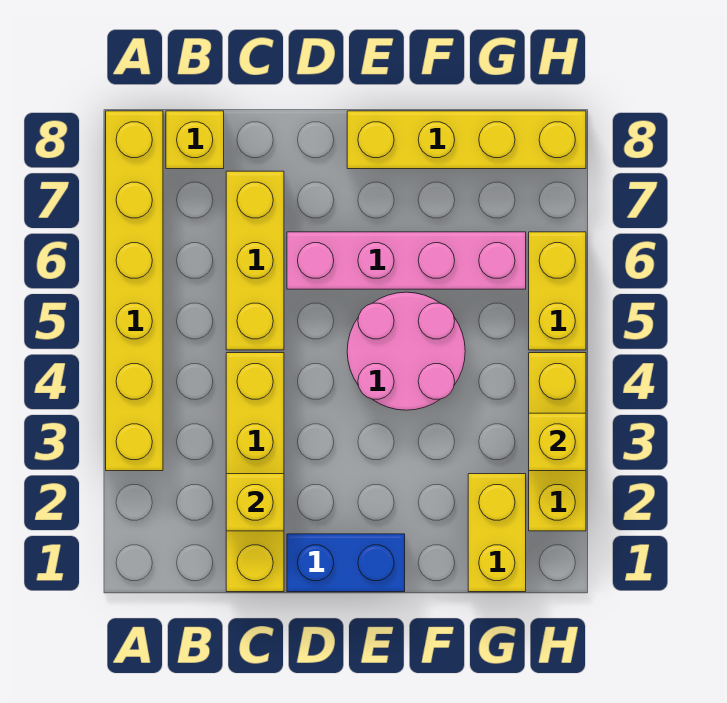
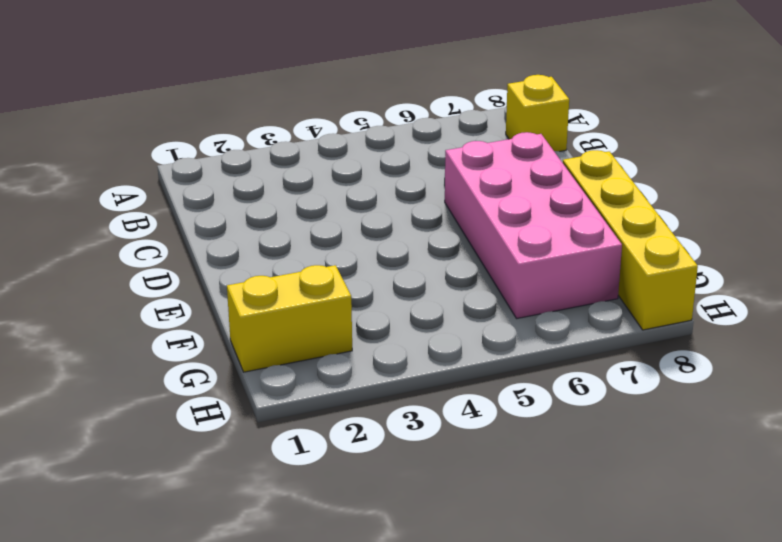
pink 2x4 brick [445,132,622,319] -> pink 1x4 brick [287,232,526,289]
none -> yellow 1x6 brick [106,111,163,471]
none -> yellow 1x4 brick [226,353,284,592]
none -> yellow 1x3 brick [226,171,284,350]

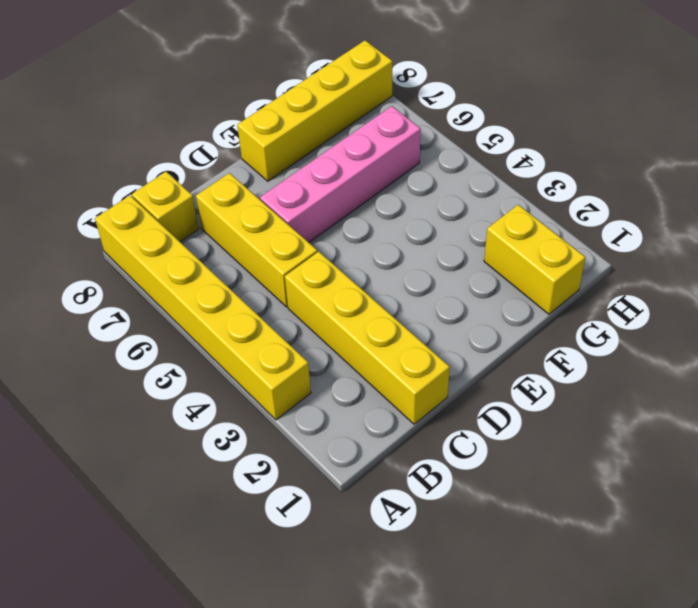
none -> blue 1x2 brick [287,534,405,592]
none -> pink 2x2 round brick [347,292,465,410]
none -> yellow 1x3 brick [529,353,586,531]

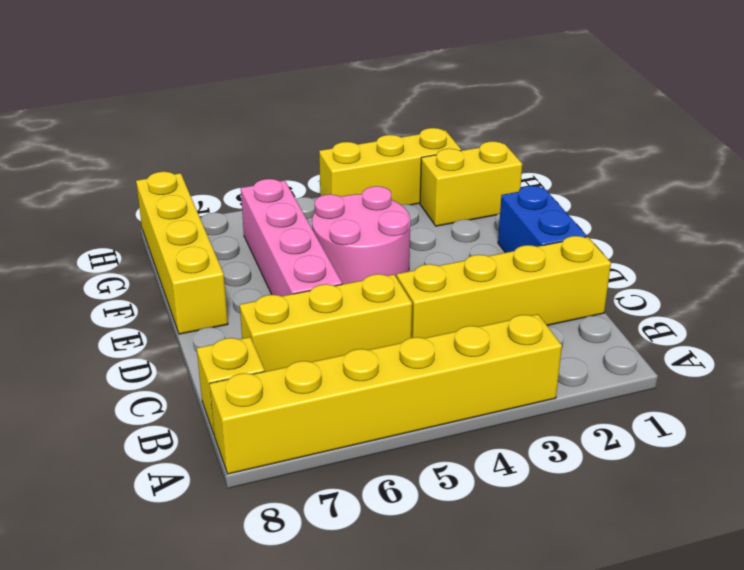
none -> yellow 1x2 brick [529,232,586,350]
none -> yellow 1x1 brick [226,474,284,531]
none -> yellow 1x1 brick [529,413,586,471]

